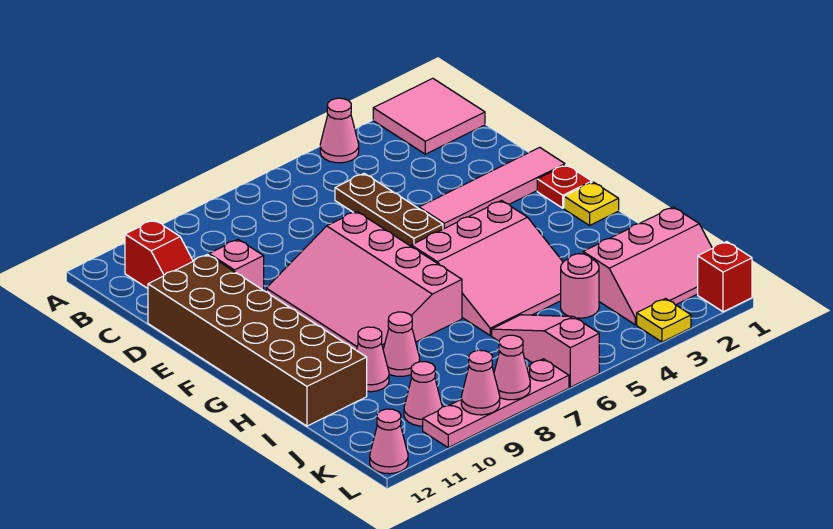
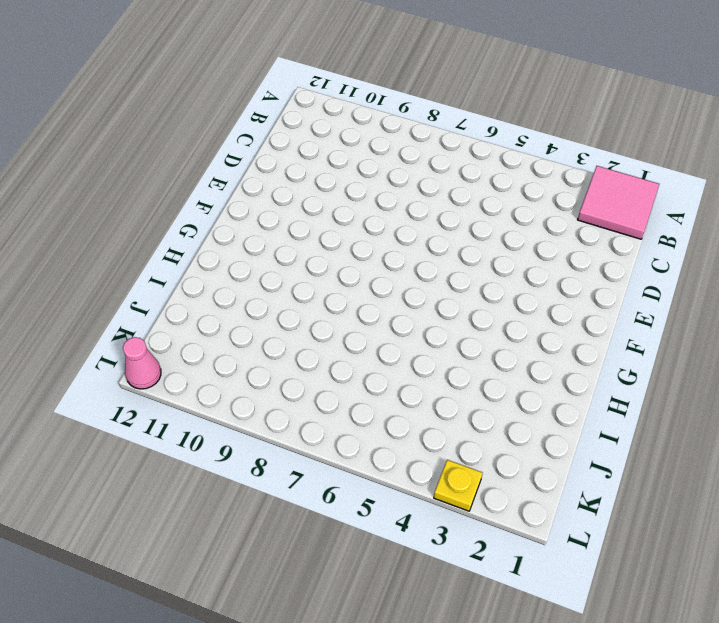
none -> pink 1x1 cone [320,98,359,163]
none -> red 1x2 slope [125,220,193,288]
none -> brown 1x3 plate [335,173,443,246]

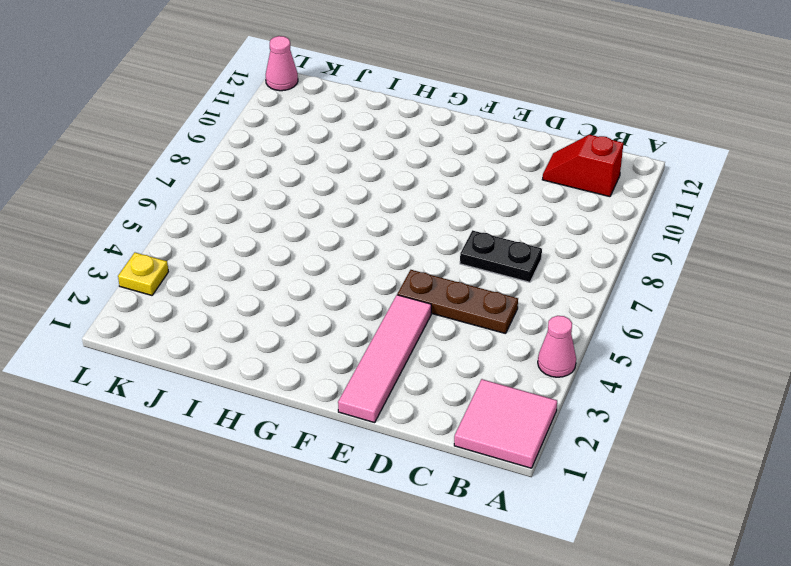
black 1x2 plate [460,230,542,282] -> none
none -> pink 1x1 brick [209,239,264,290]
none -> brown 2x6 brick [148,254,367,426]
none -> pink 3x4 slope [266,211,462,350]

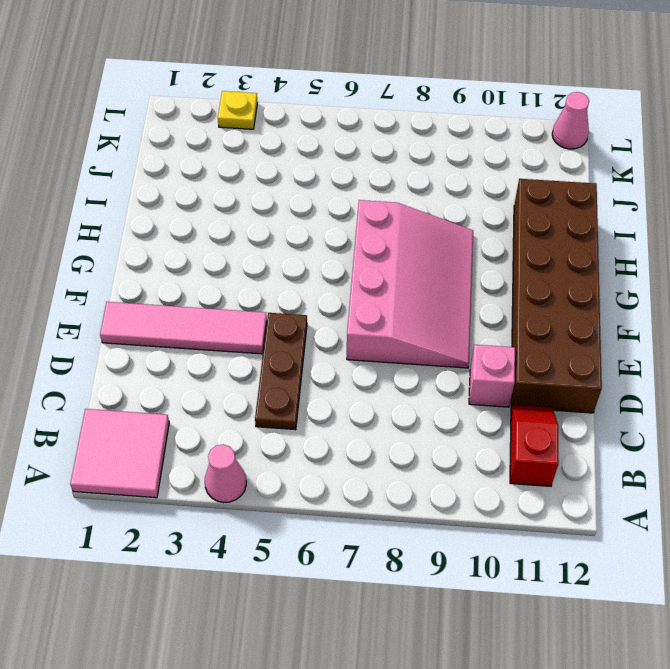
none -> red 1x1 plate [537,165,592,208]
none -> yellow 1x1 plate [564,182,619,225]
none -> pink 3x3 slope [411,201,563,335]

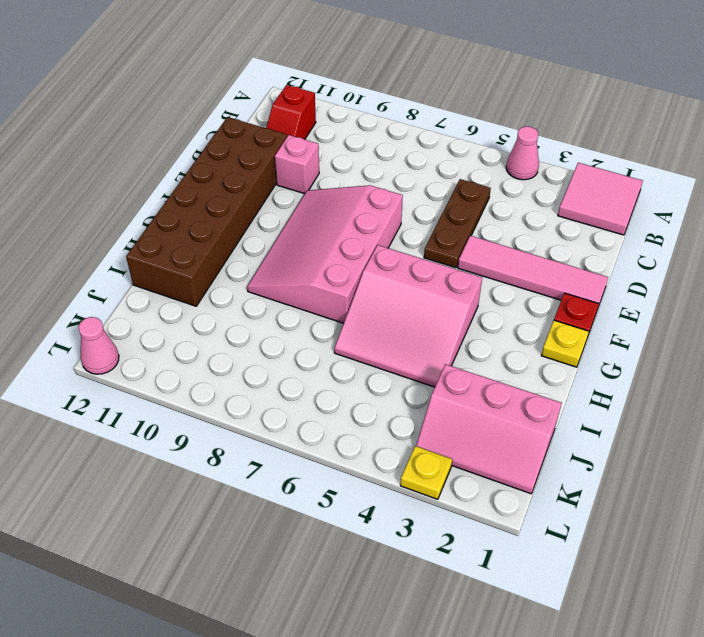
none -> pink 1x1 cone [383,312,420,376]
none -> pink 1x1 cone [356,327,389,392]
none -> pink 1x1 round brick [561,254,599,318]

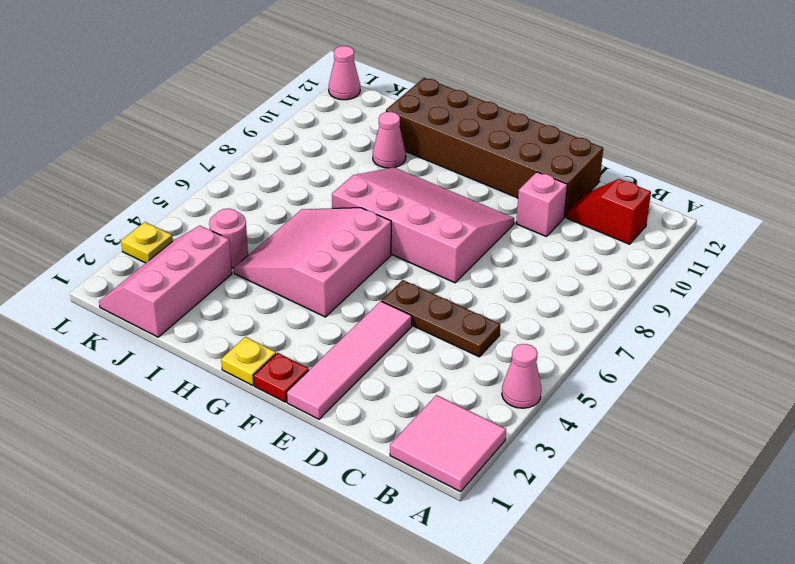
none -> pink 1x1 cone [383,312,420,376]
none -> pink 1x3 slope [492,315,599,387]
none -> pink 1x1 cone [404,362,442,426]

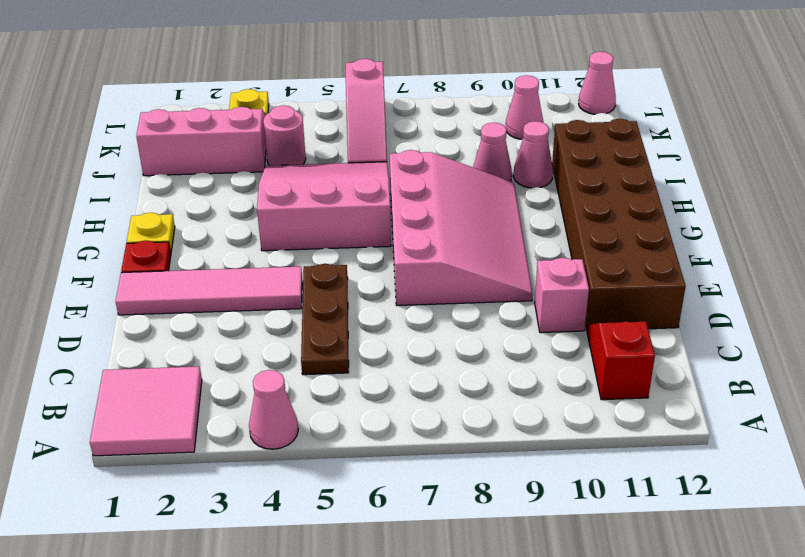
none -> red 1x1 brick [698,242,752,312]
none -> pink 1x4 plate [423,359,569,448]
none -> pink 1x1 cone [494,335,530,400]

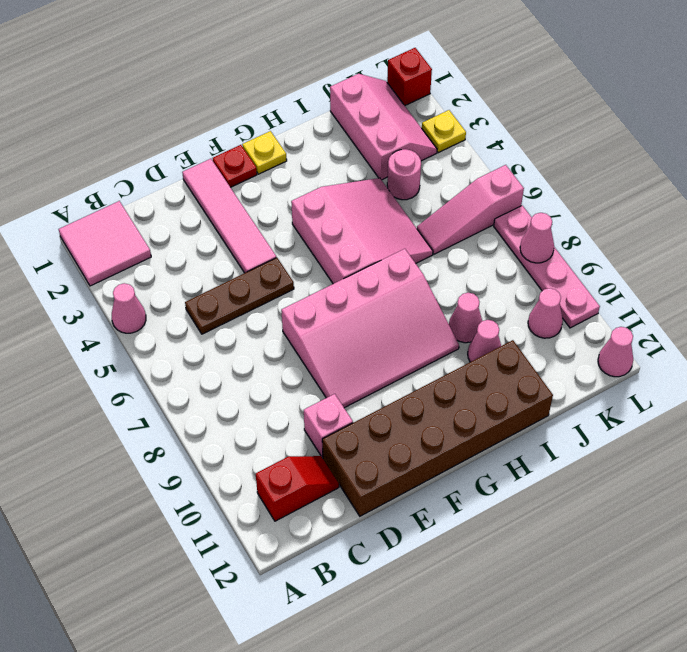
none -> pink 1x1 cone [461,350,500,415]

